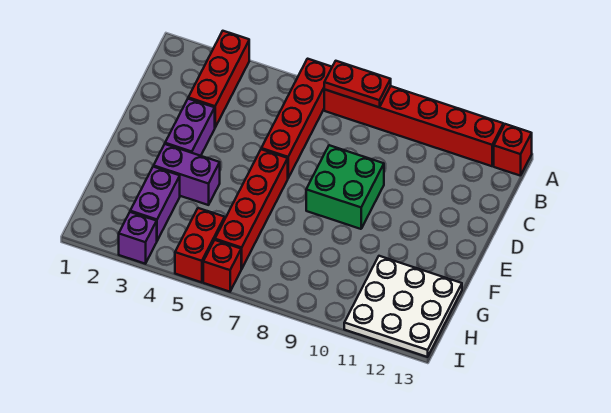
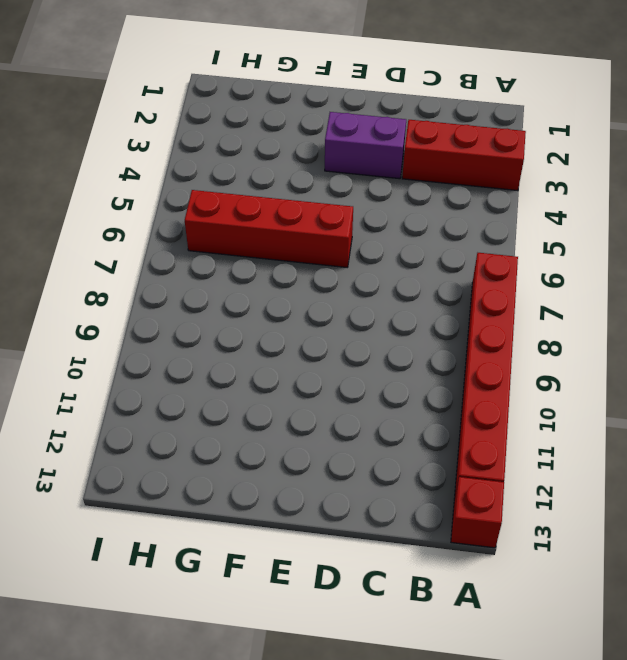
none -> red 1x4 brick [261,59,332,178]
none -> green 2x2 brick [306,145,384,229]
none -> purple 1x2 brick [154,144,220,205]

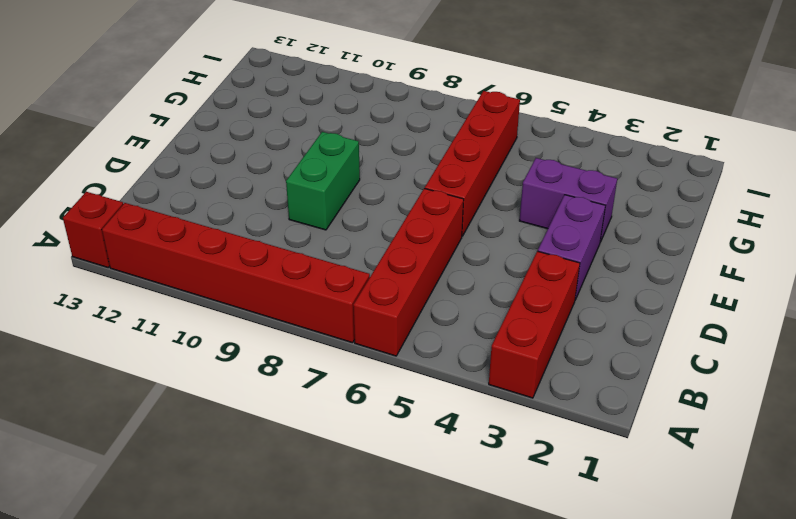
green 1x2 brick [286,132,360,230] -> green 2x2 brick [306,145,384,229]
none -> purple 1x2 brick [130,167,180,241]
none -> white 3x3 plate [344,256,462,357]
none -> red 1x2 brick [175,208,225,282]

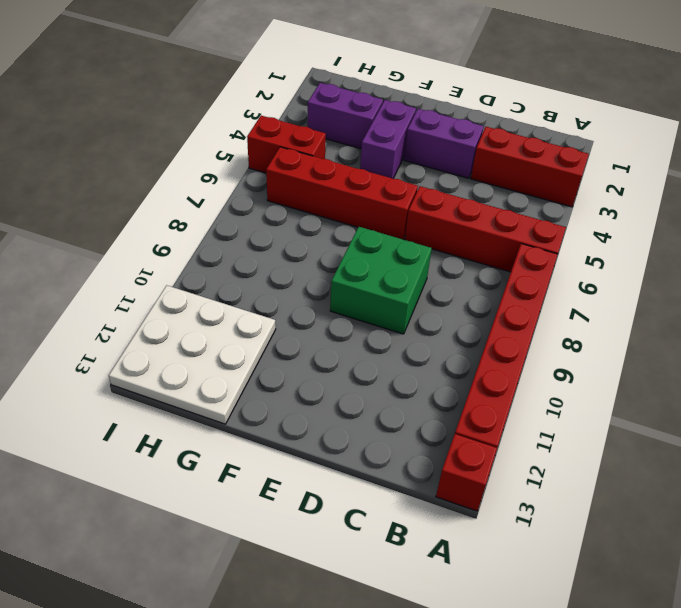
none -> purple 1x1 brick [119,212,157,264]
none -> red 1x1 brick [203,240,241,292]
none -> red 1x2 plate [324,61,391,107]

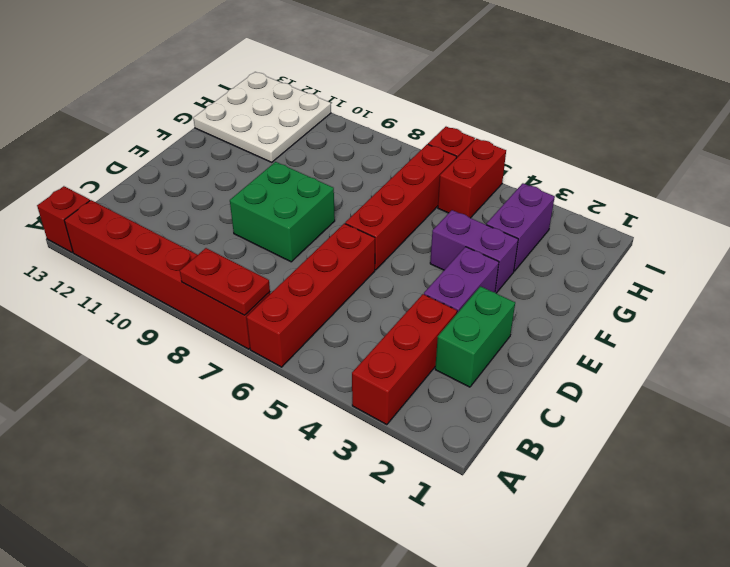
green 1x2 brick [435,286,515,387] -> none
none -> purple 1x1 brick [119,212,157,264]

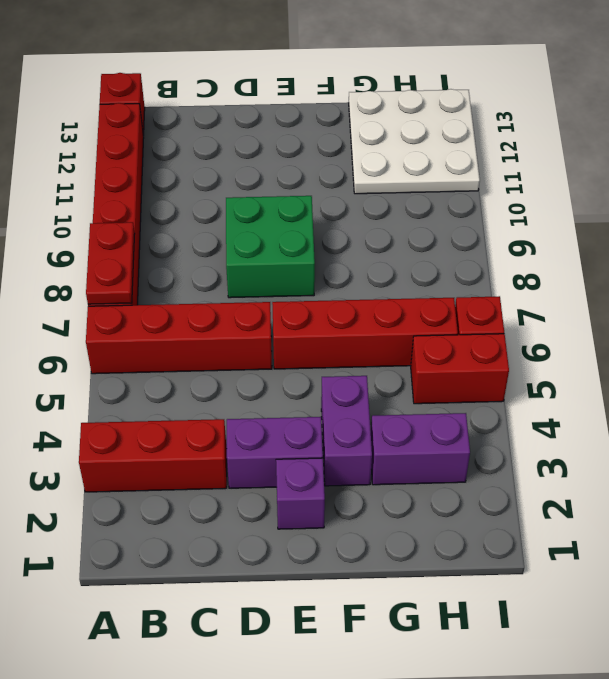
purple 1x1 brick [276,458,325,529] -> purple 1x1 brick moved to [119,212,157,264]

